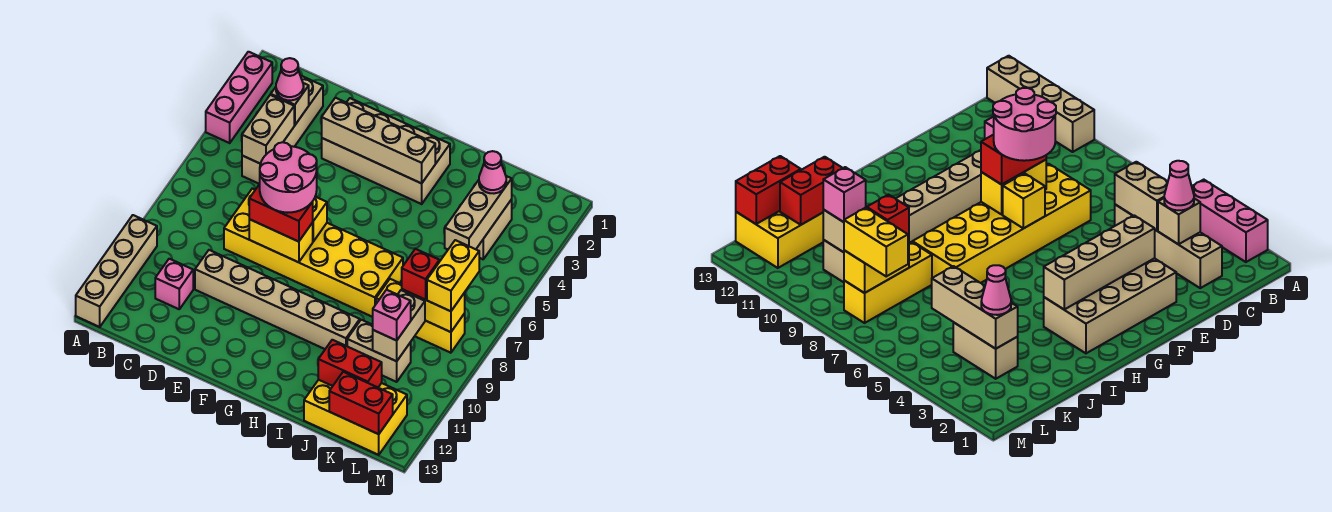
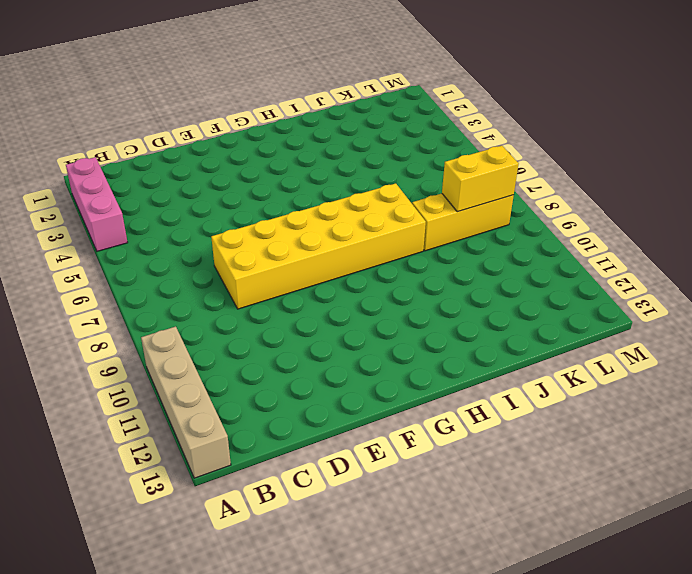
none -> tan 1x4 brick [242,76,323,184]
none -> pink 1x1 brick [155,259,193,309]
none -> tan 1x6 brick [195,250,360,349]

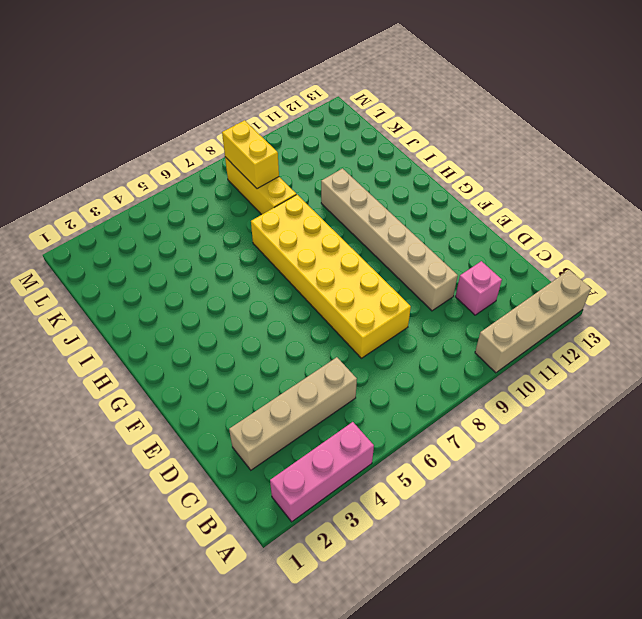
none -> tan 2x4 brick [322,98,450,204]
none -> tan 1x2 brick [347,320,411,382]
none -> yellow 2x3 brick [304,380,407,455]

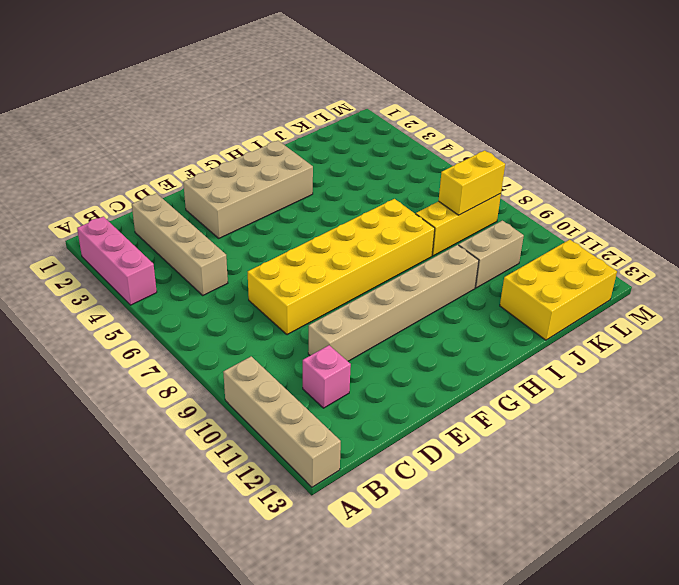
none -> tan 1x2 brick [476,199,512,259]
none -> tan 1x1 brick [271,83,309,125]
none -> tan 1x2 brick [242,95,294,164]

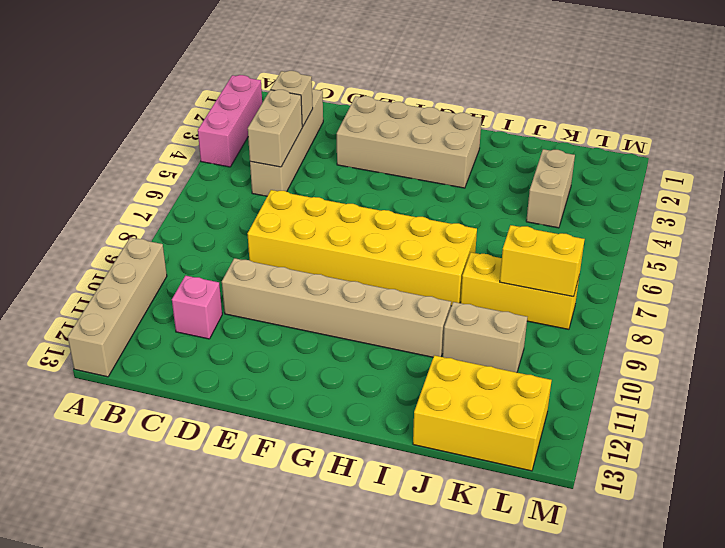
none -> tan 1x4 brick [322,98,435,183]
none -> yellow 1x2 brick [249,219,313,262]
none -> yellow 1x1 brick [312,197,327,242]

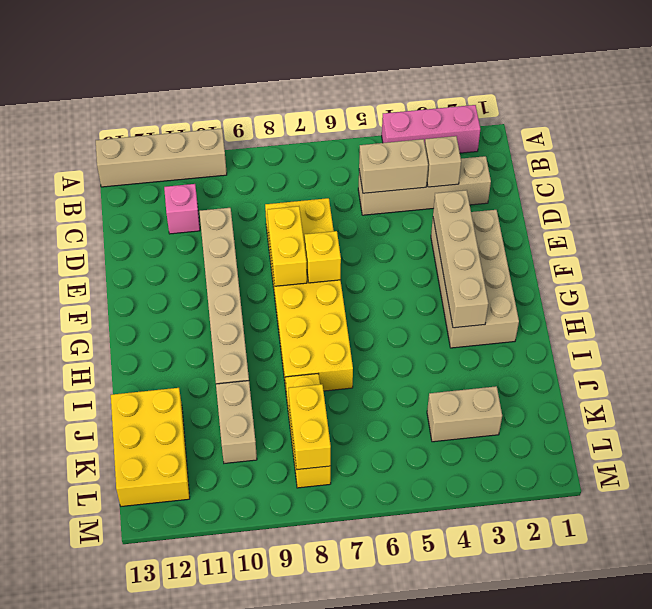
none -> red 1x2 brick [318,340,382,387]
none -> tan 1x3 brick [445,176,512,249]
none -> tan 1x2 brick [373,290,425,361]

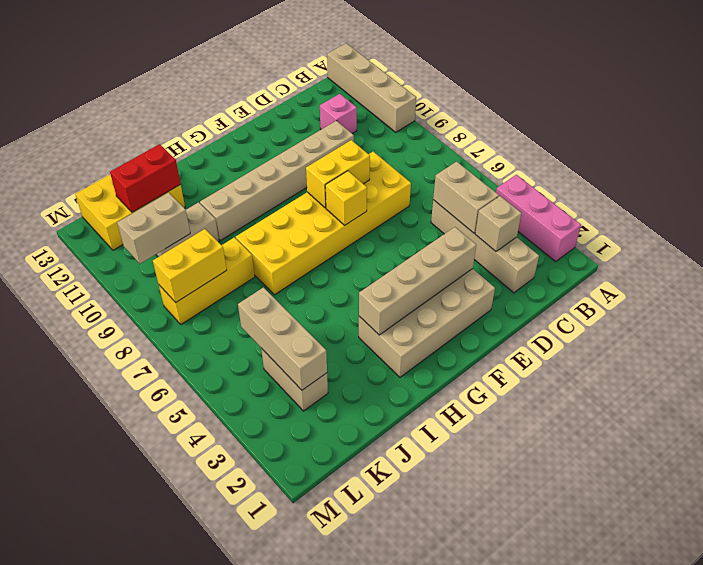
tan 1x2 brick [117,193,190,264] -> tan 1x2 brick turned to [373,290,425,361]
none -> red 1x2 brick [329,372,393,434]
none -> pink 1x1 cone [276,58,304,100]
none -> red 1x2 brick [249,184,313,242]

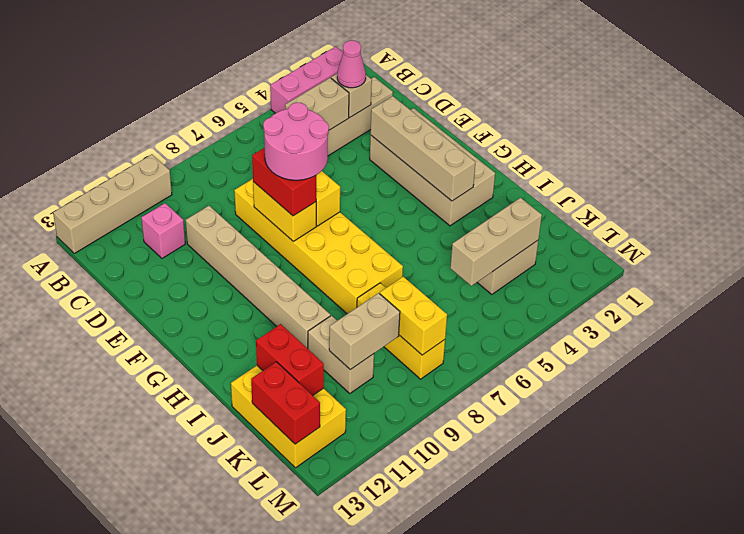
none -> pink 1x1 cone [479,151,506,193]
none -> red 1x1 brick [402,249,439,300]
none -> pink 1x1 brick [373,290,411,341]

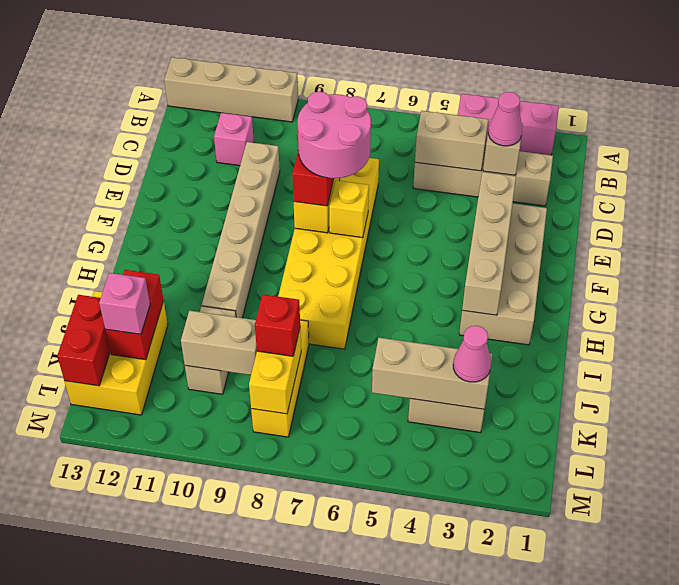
pink 1x1 brick [99,273,150,334] -> pink 1x1 brick moved to [373,290,411,341]
none -> yellow 1x2 brick [427,240,479,311]

